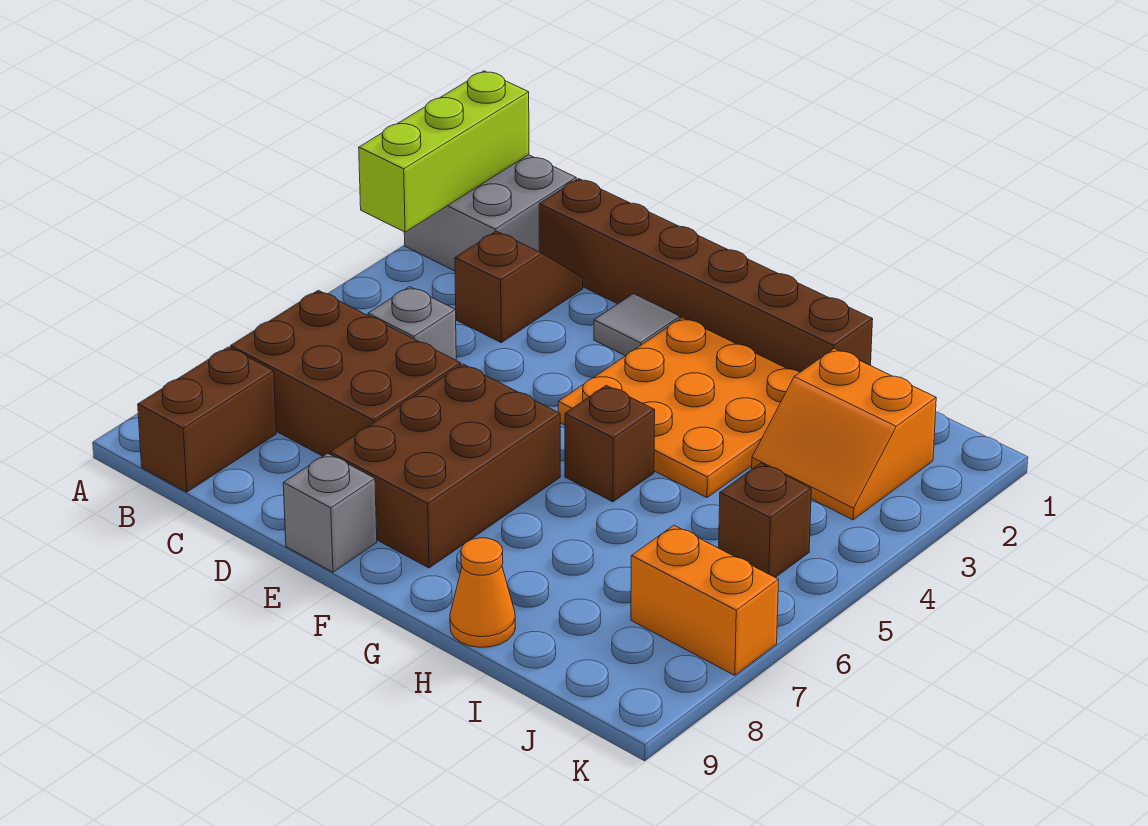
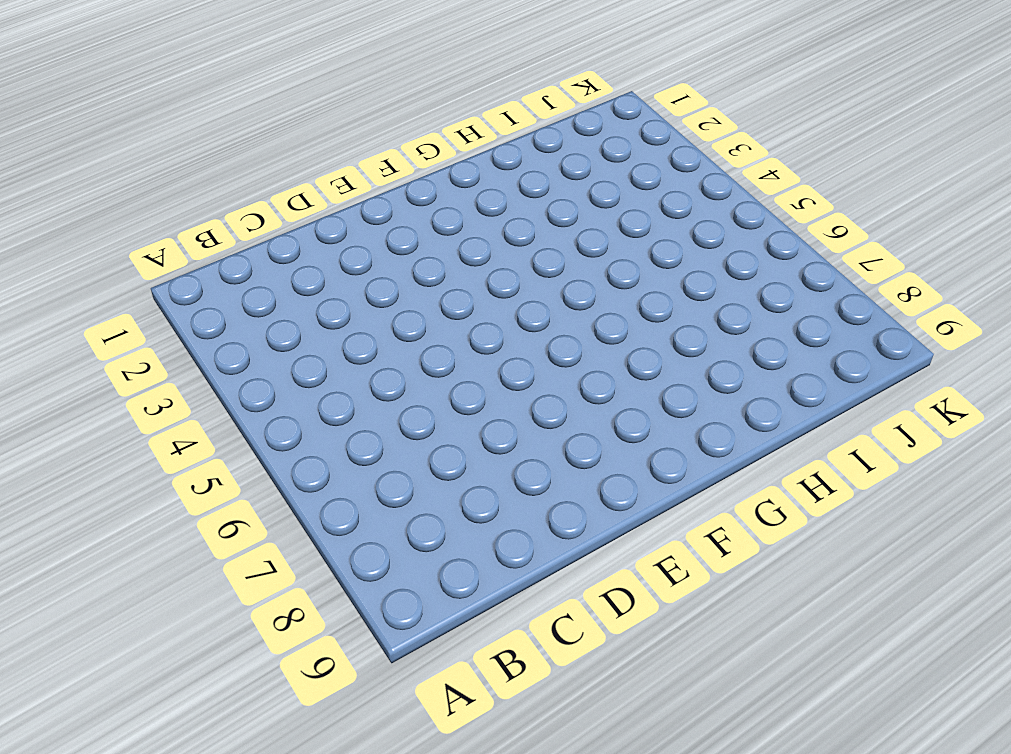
none -> grey 2x2 brick [404,155,576,271]
none -> brown 2x3 brick [231,290,461,456]
none -> brown 1x2 brick [138,347,276,492]

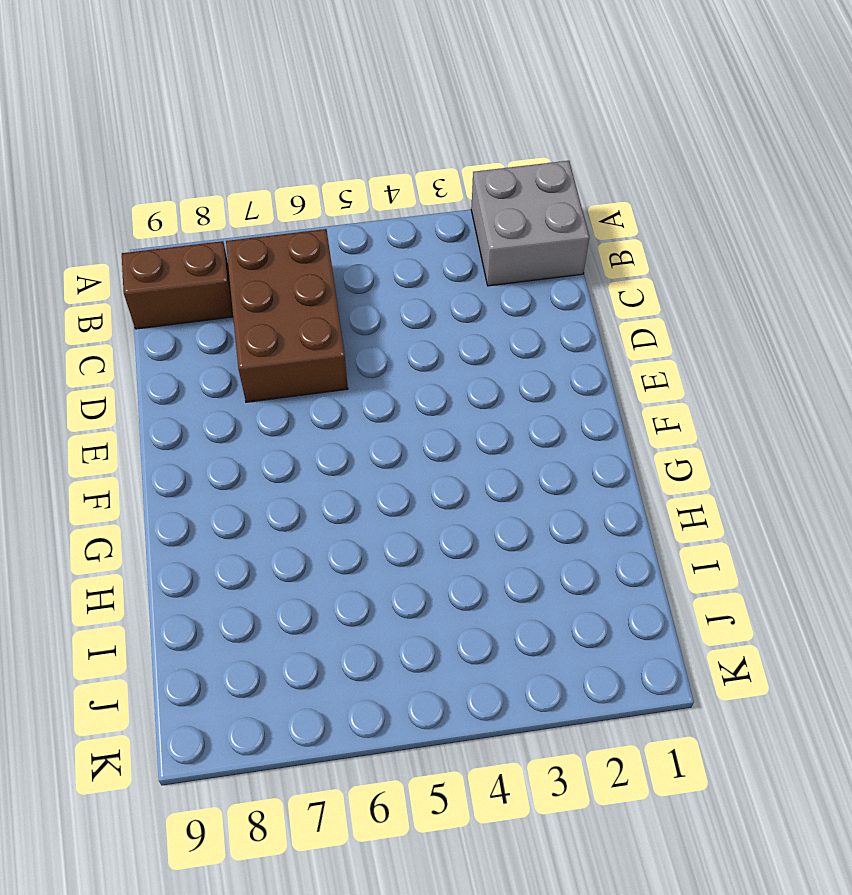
none -> brown 1x6 brick [539,179,873,372]
none -> brown 1x2 slope [455,231,583,342]
none -> grey 1x1 brick [368,287,456,360]

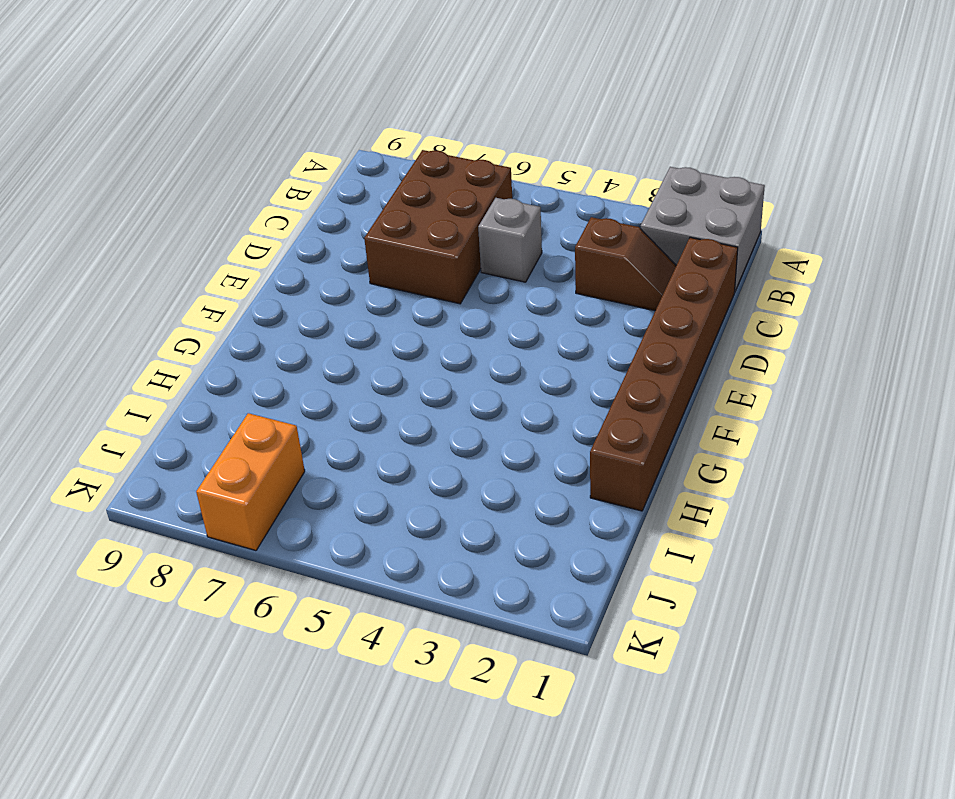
none -> brown 1x2 brick [138,347,276,492]
none -> grey 1x1 tile [594,294,680,356]
none -> brown 2x3 brick [330,364,560,568]

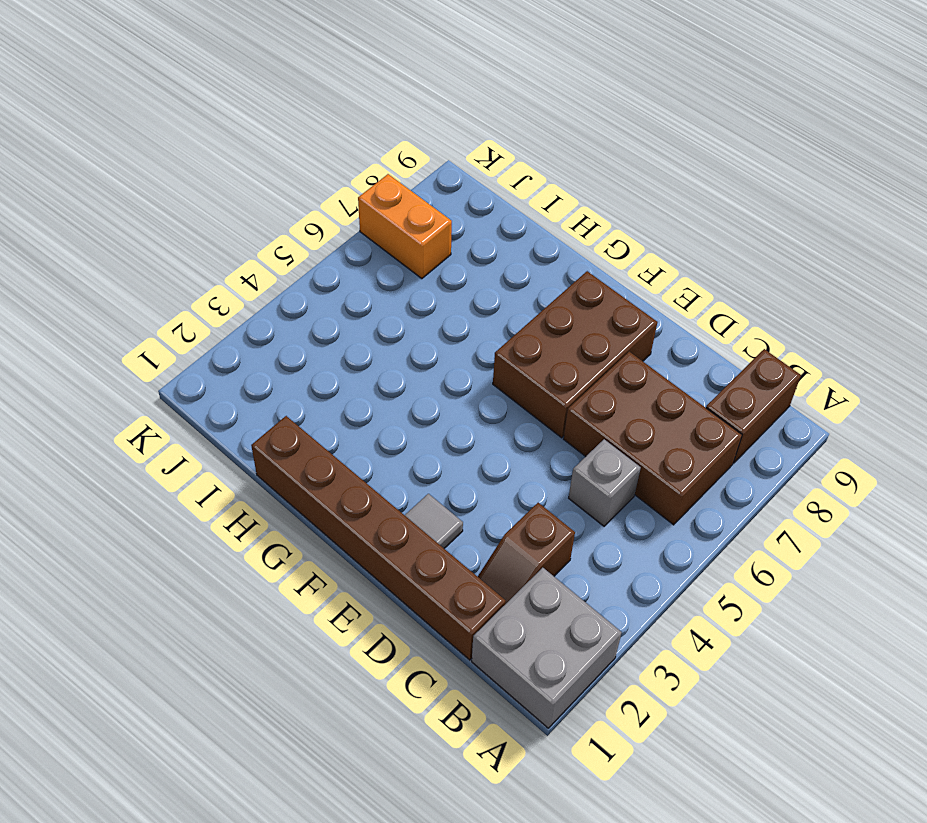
none -> grey 1x1 brick [283,453,377,572]
none -> orange 3x3 plate [558,317,800,498]
none -> brown 1x1 brick [565,385,655,502]

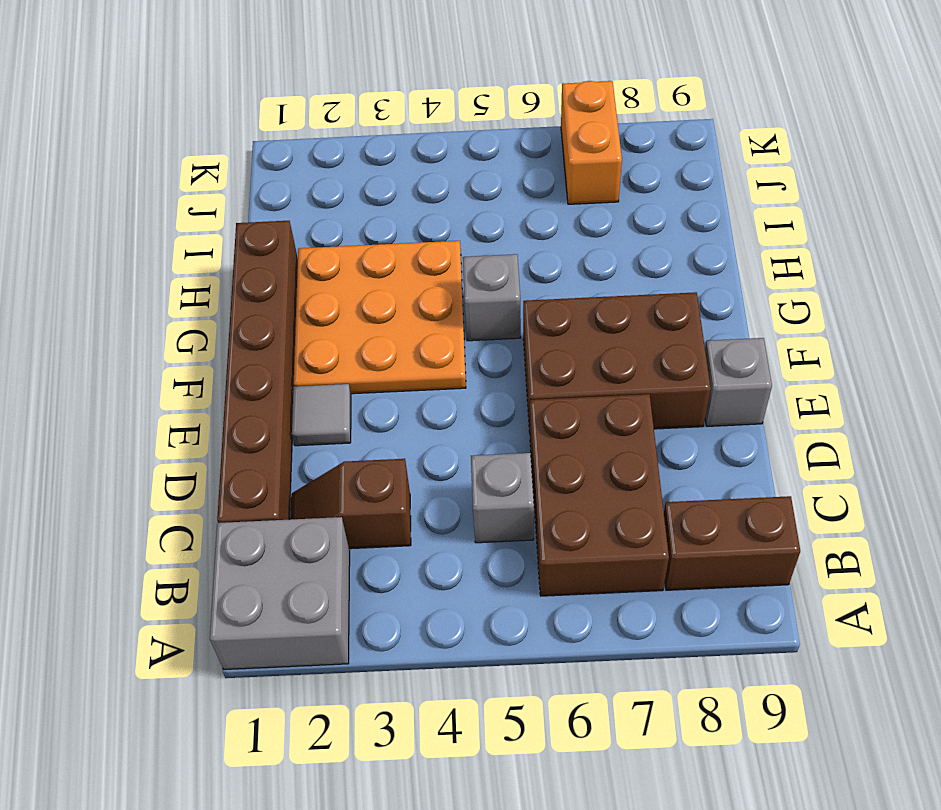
grey 1x1 brick [463,254,521,341] -> brown 1x1 brick [565,385,655,502]
none -> orange 1x1 cone [450,538,516,647]
none -> orange 2x2 slope [752,348,936,520]
none -> brown 1x1 brick [719,463,811,577]

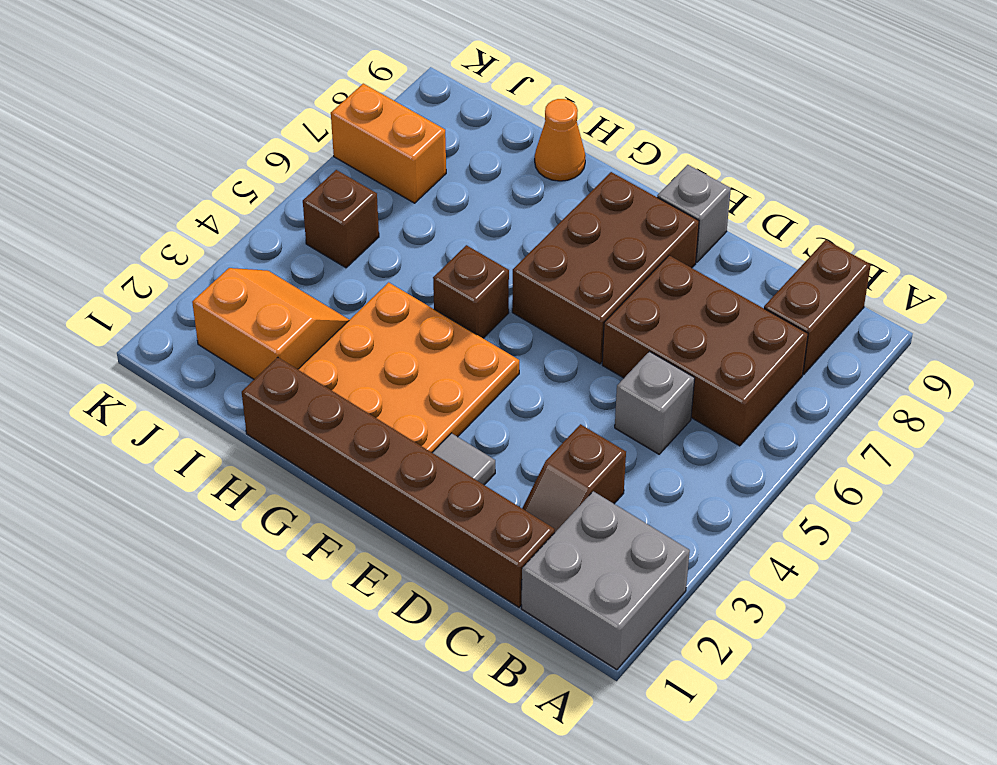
none -> lime 1x3 brick [359,71,529,232]

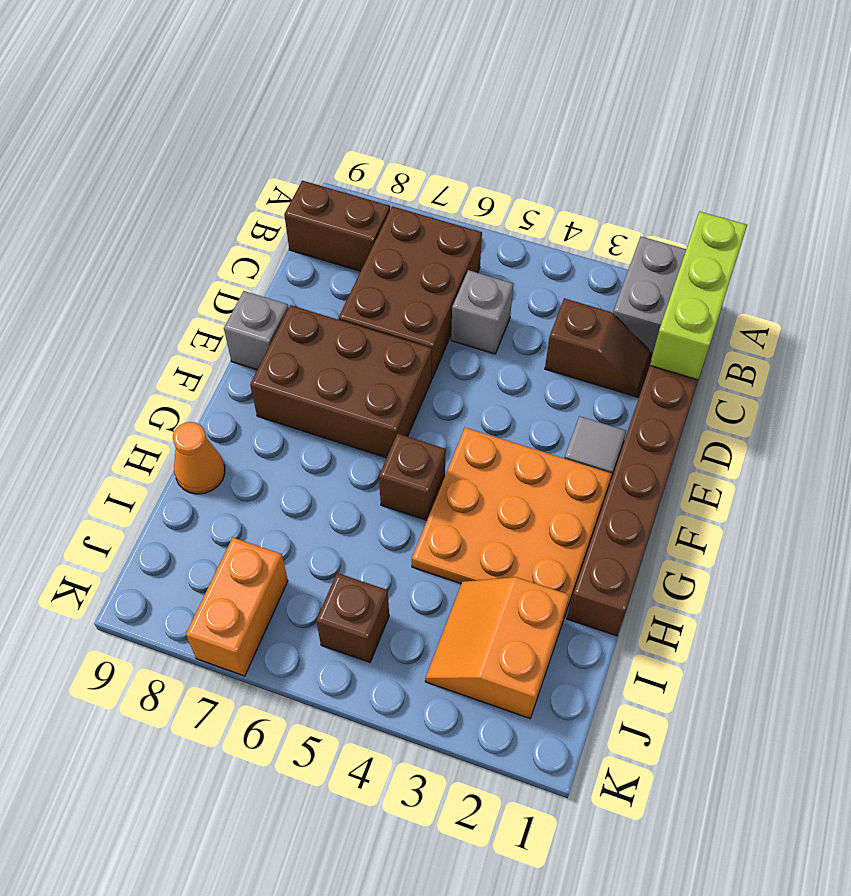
lime 1x3 brick [650,212,747,380] -> lime 1x3 brick turned to [359,71,529,232]

